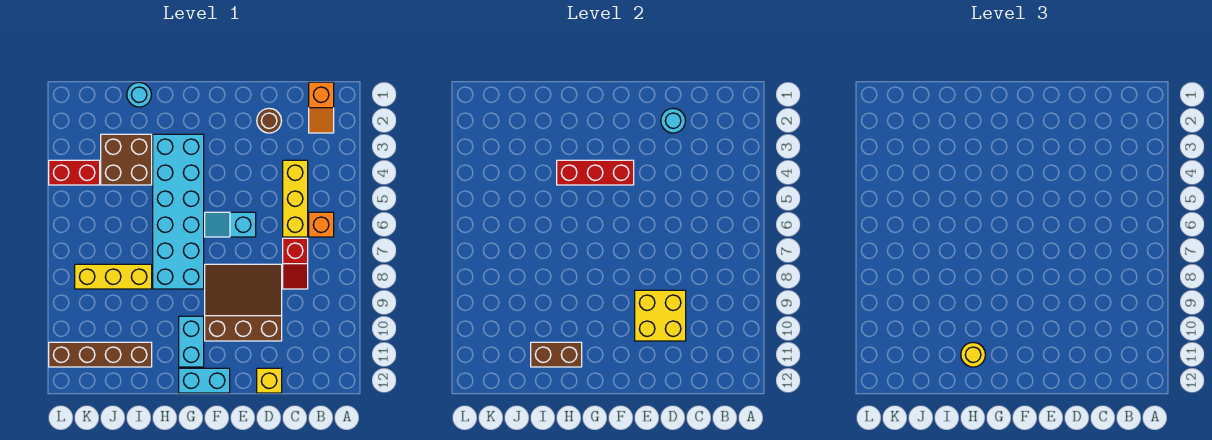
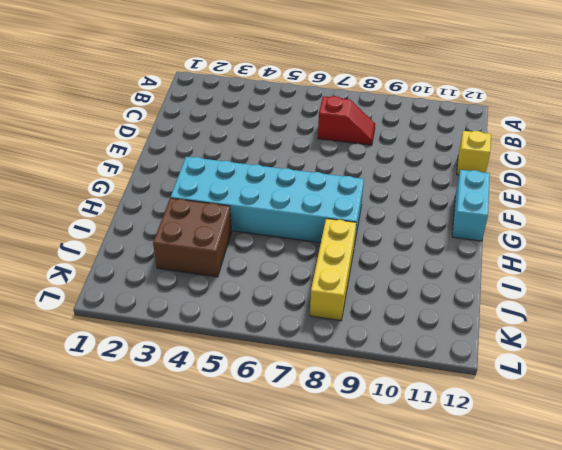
none -> orange 1x2 slope [309,82,334,133]
none -> orange 1x1 brick [309,212,334,237]
none -> yellow 1x3 brick [283,160,308,237]

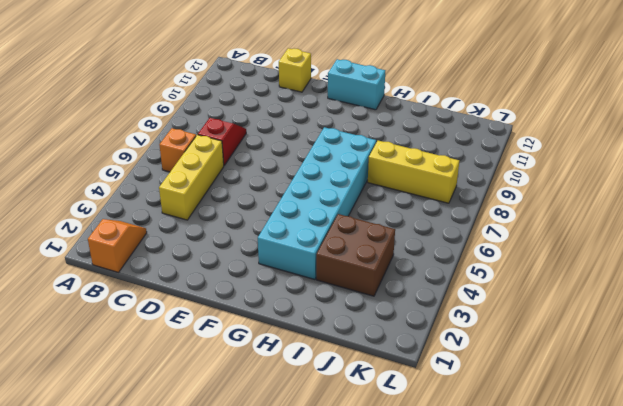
none -> brown 1x1 round brick [257,108,281,133]
none -> brown 3x3 slope [205,264,282,341]
none -> cyan 1x2 slope [205,212,256,237]

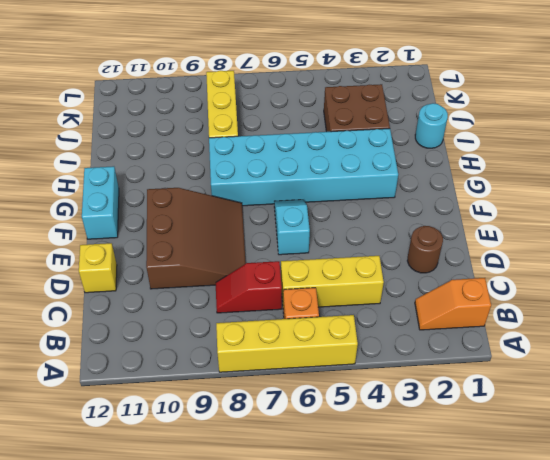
yellow 1x4 brick [216,315,358,372] -> none
none -> cyan 1x2 brick [179,316,204,367]
none -> brown 1x4 brick [49,342,152,367]
none -> red 1x2 brick [49,160,100,185]

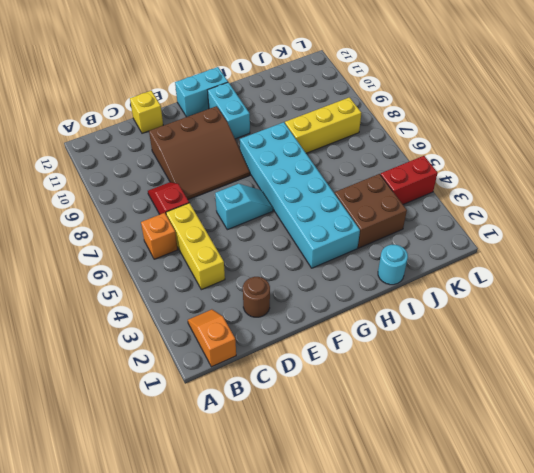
none -> brown 1x4 brick [49,342,152,367]
none -> cyan 1x1 round brick [661,108,685,133]
none -> yellow 2x2 brick [635,290,686,341]

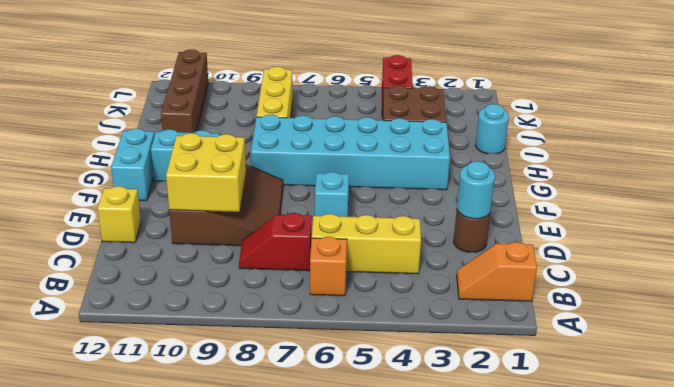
none -> red 1x3 brick [557,160,634,185]
none -> brown 1x2 brick [531,342,582,367]
none -> yellow 1x1 round brick [961,342,985,367]

